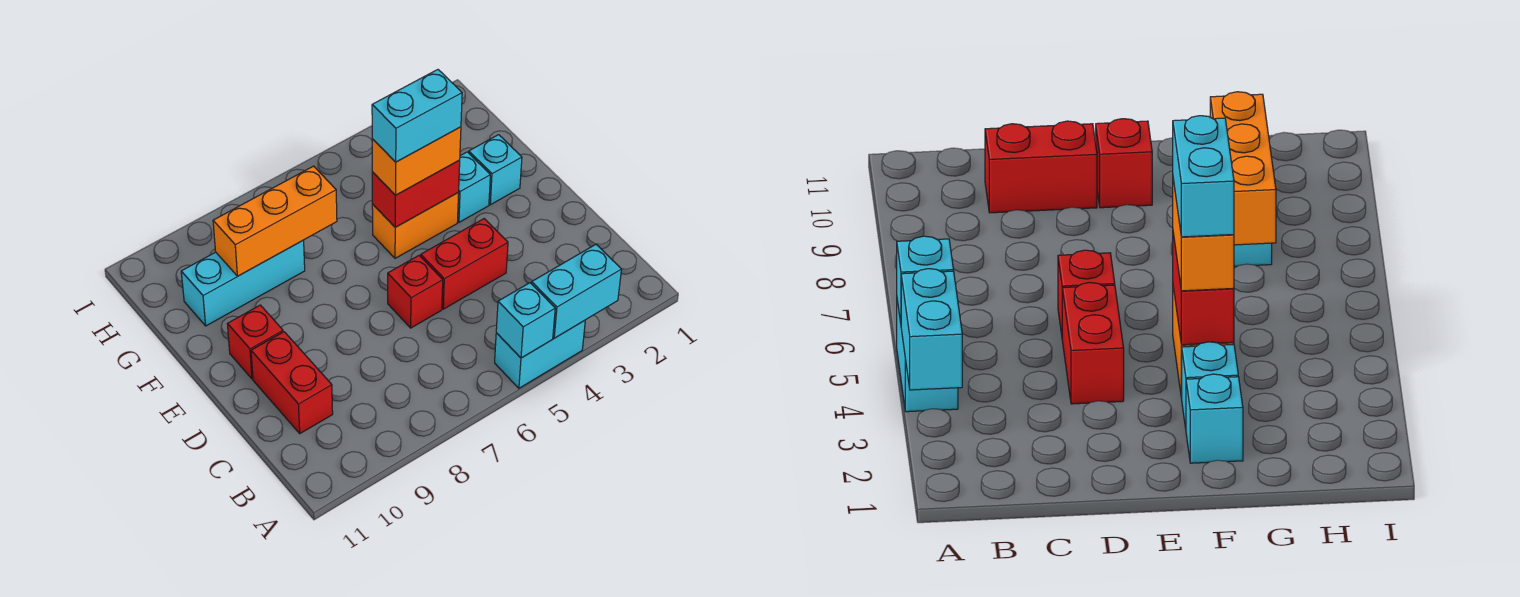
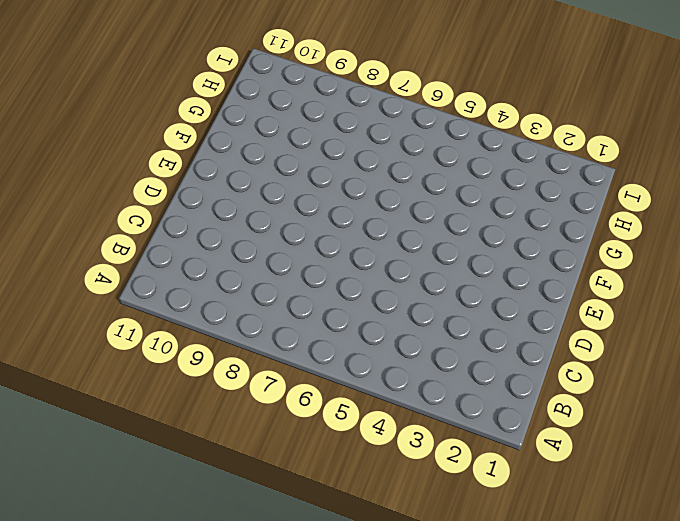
none -> cyan 1x2 brick [495,321,585,388]
none -> red 1x2 brick [251,332,333,433]
none -> red 1x2 brick [421,219,508,309]

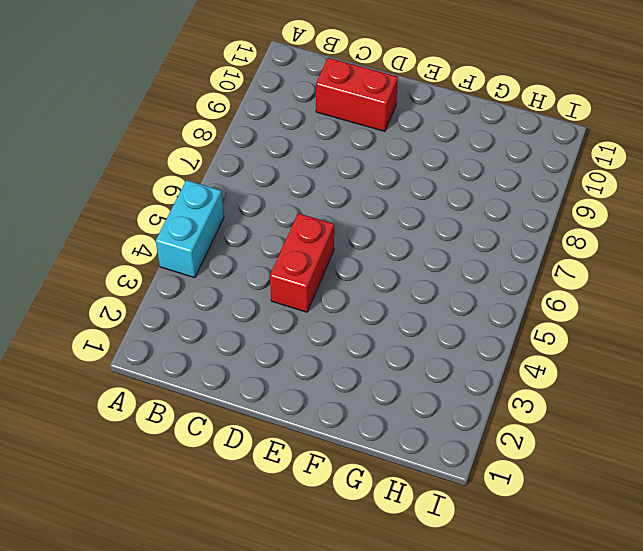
none -> red 1x1 brick [388,256,443,328]
none -> red 1x1 brick [228,305,283,379]
none -> cyan 1x1 brick [469,135,522,205]

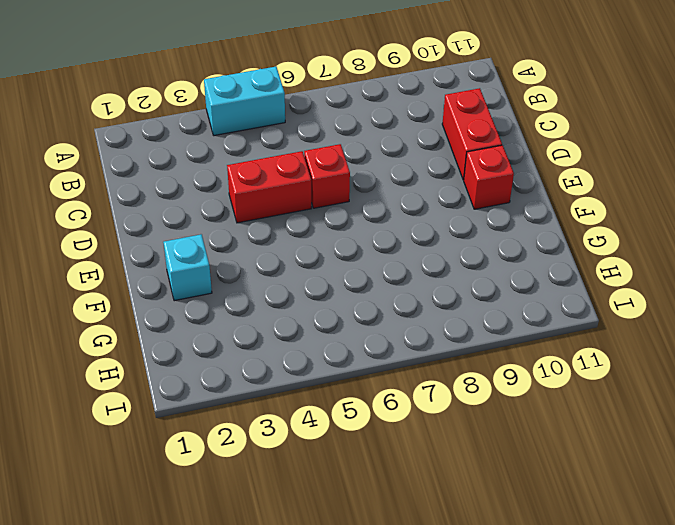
none -> cyan 1x1 brick [458,152,490,222]
none -> orange 1x2 brick [372,192,459,258]
none -> cyan 1x3 brick [181,240,305,326]

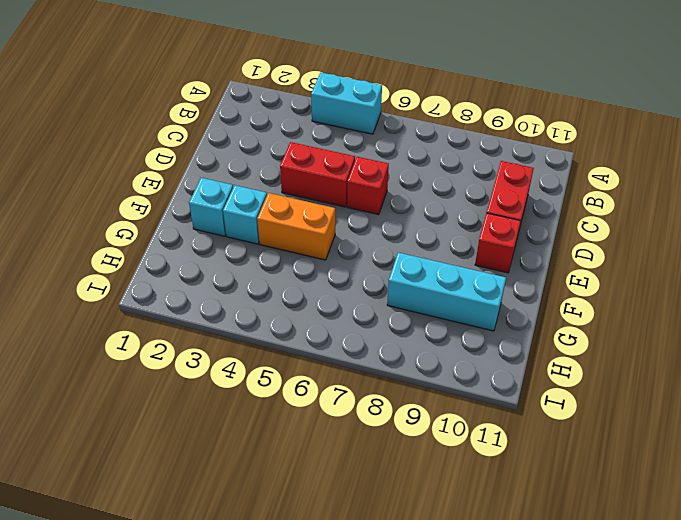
none -> cyan 1x2 brick [532,244,622,338]
none -> cyan 1x1 brick [496,283,555,358]
none -> red 1x2 brick [372,160,460,227]

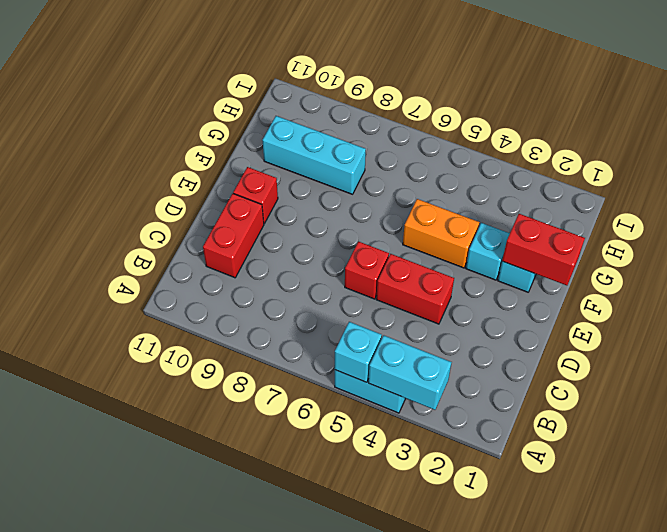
red 1x2 brick [502,214,585,285] -> red 1x2 brick moved to [372,160,460,227]
none -> orange 1x3 brick [213,166,337,276]
none -> orange 1x2 brick [372,127,461,195]
none -> cyan 1x2 brick [372,70,462,162]

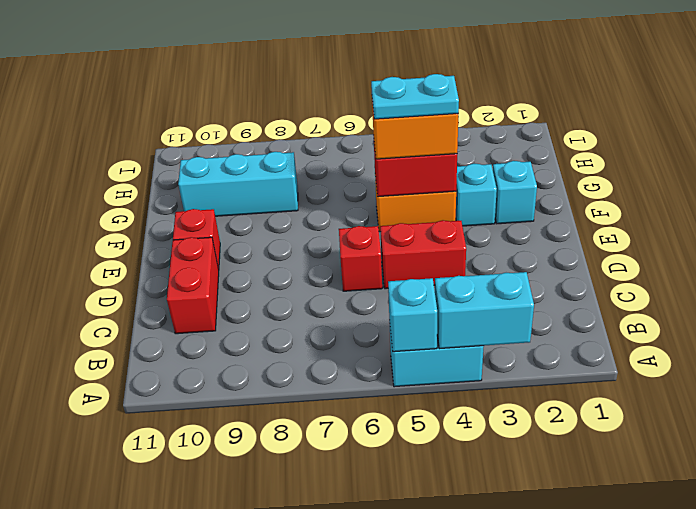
cyan 1x2 plate [371,74,459,119] -> cyan 1x2 brick [372,70,462,162]
none -> orange 1x3 brick [213,166,337,276]

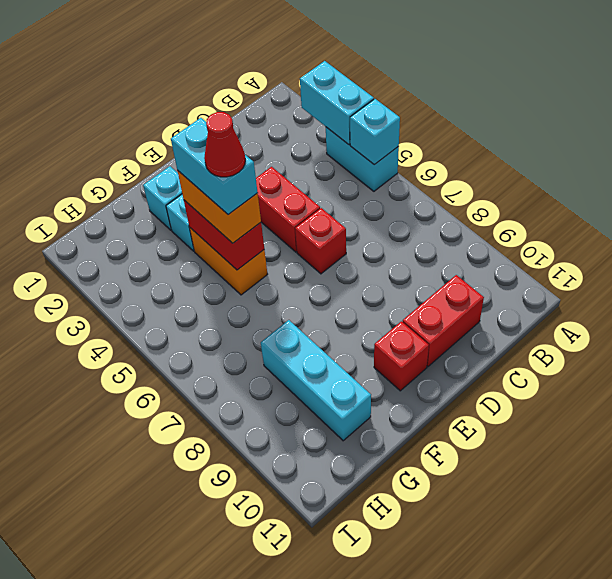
red 1x1 cone [204,112,245,177] -> none
none -> orange 1x3 brick [213,166,337,276]

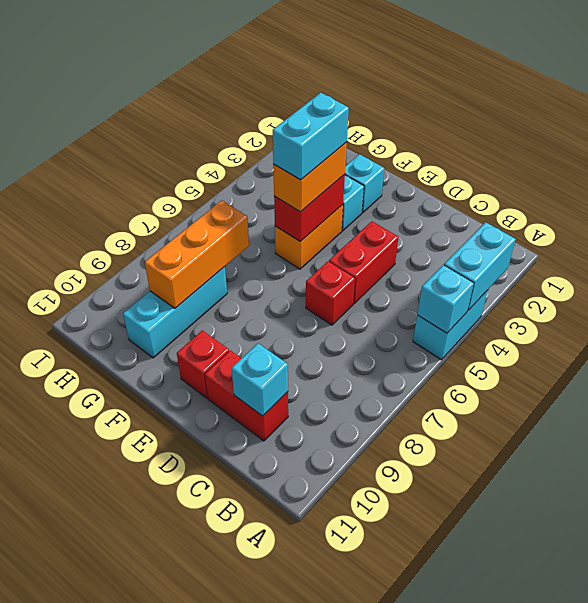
cyan 1x1 brick [232,343,288,416] -> none

